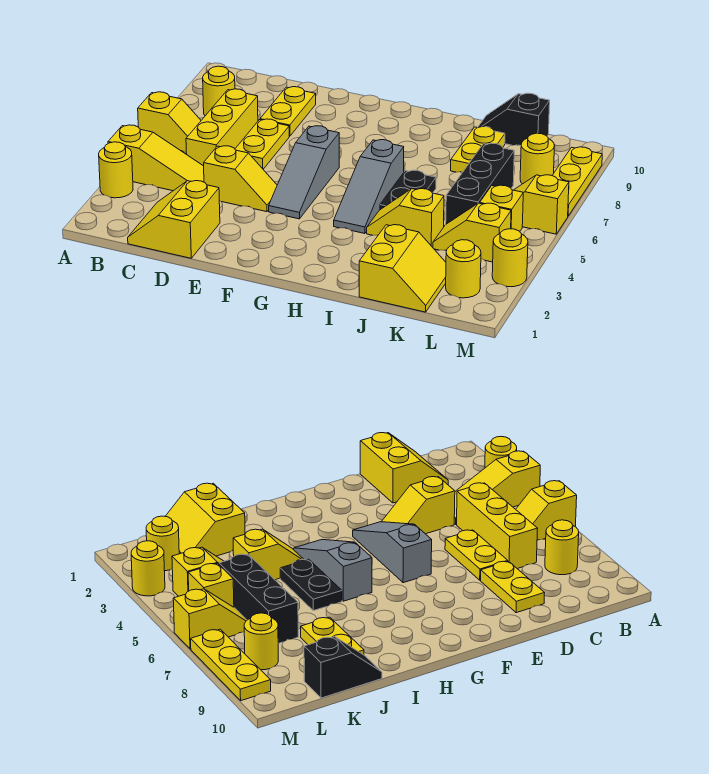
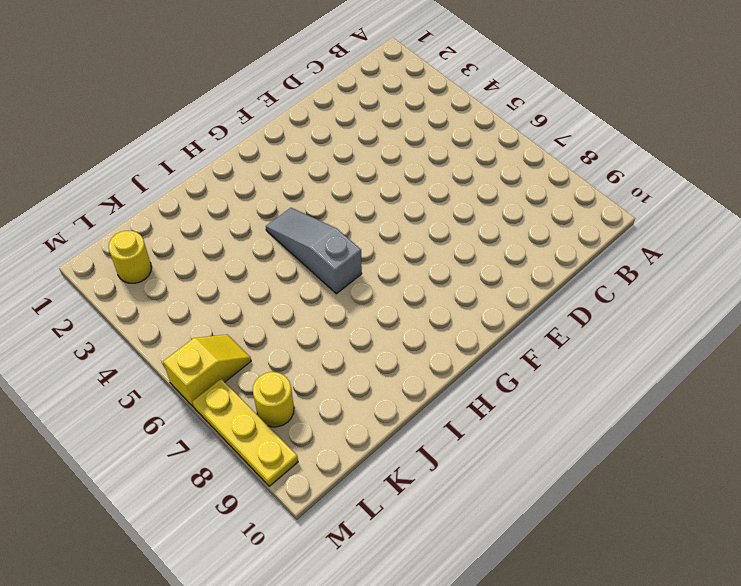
none -> yellow 1x1 round brick [99,142,133,198]
none -> yellow 1x3 slope [108,125,204,191]
none -> yellow 1x2 slope [138,92,201,152]

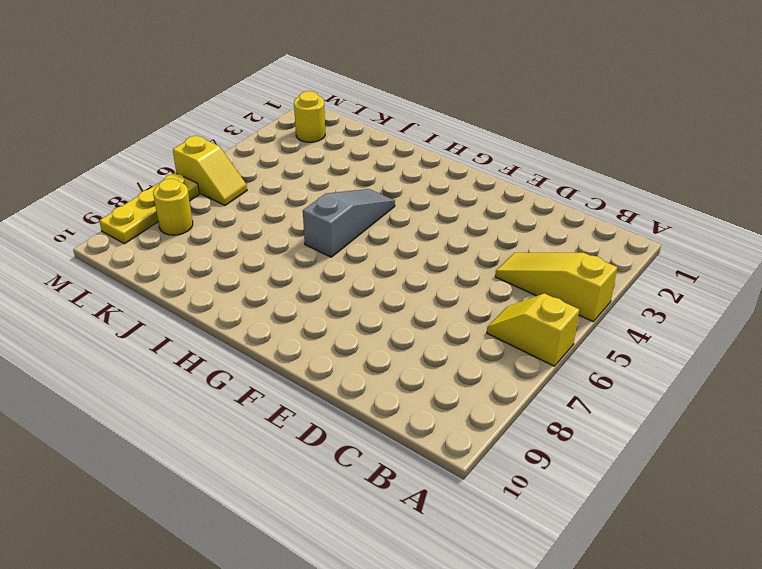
none -> yellow 1x1 round brick [99,142,133,198]
none -> yellow 1x1 round brick [203,66,235,116]
none -> yellow 2x2 slope [128,181,220,258]

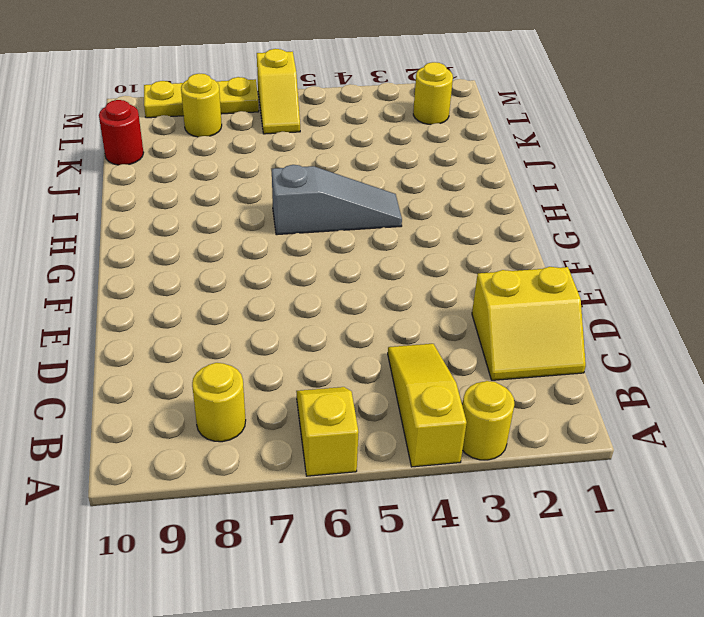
red 1x1 round brick [99,100,144,165] -> black 1x2 slope [478,93,550,146]
none -> yellow 1x3 brick [186,89,258,166]
none -> yellow 1x2 slope [204,146,277,212]
none -> yellow 1x2 plate [235,119,289,169]

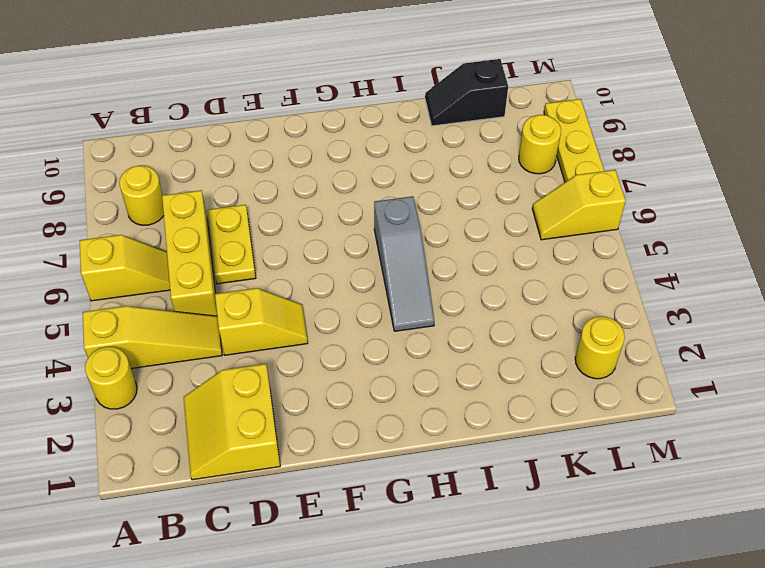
none -> yellow 1x2 plate [260,87,316,136]
none -> grey 1x3 slope [269,126,339,219]
none -> yellow 1x2 slope [367,189,444,247]

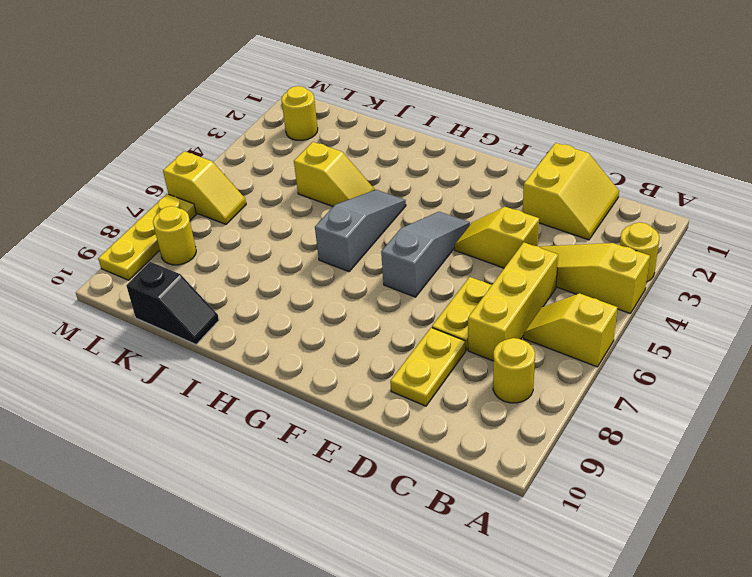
none -> black 1x2 plate [380,170,436,210]
none -> yellow 2x2 slope [359,225,446,312]
none -> yellow 1x2 plate [451,127,505,172]

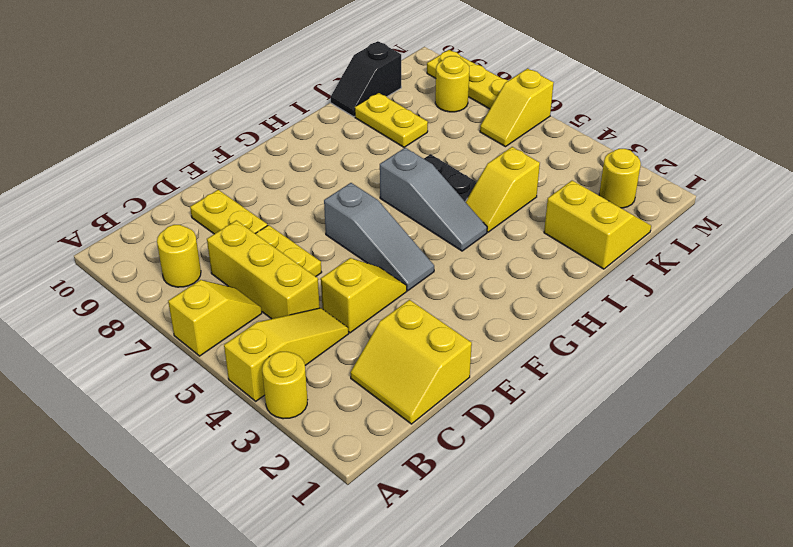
none -> yellow 1x2 slope [433,203,511,262]
none -> black 1x3 brick [446,143,514,224]
none -> yellow 1x1 brick [480,185,523,231]

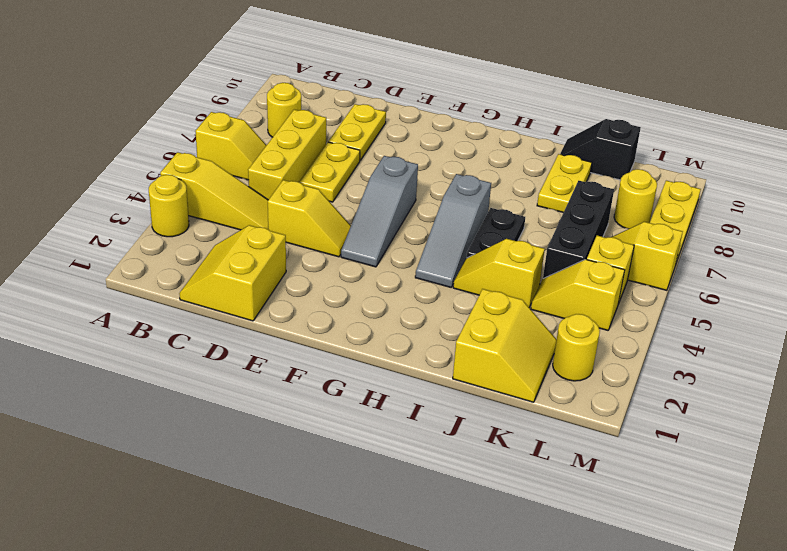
none -> yellow 1x1 round brick [492,229,528,287]

